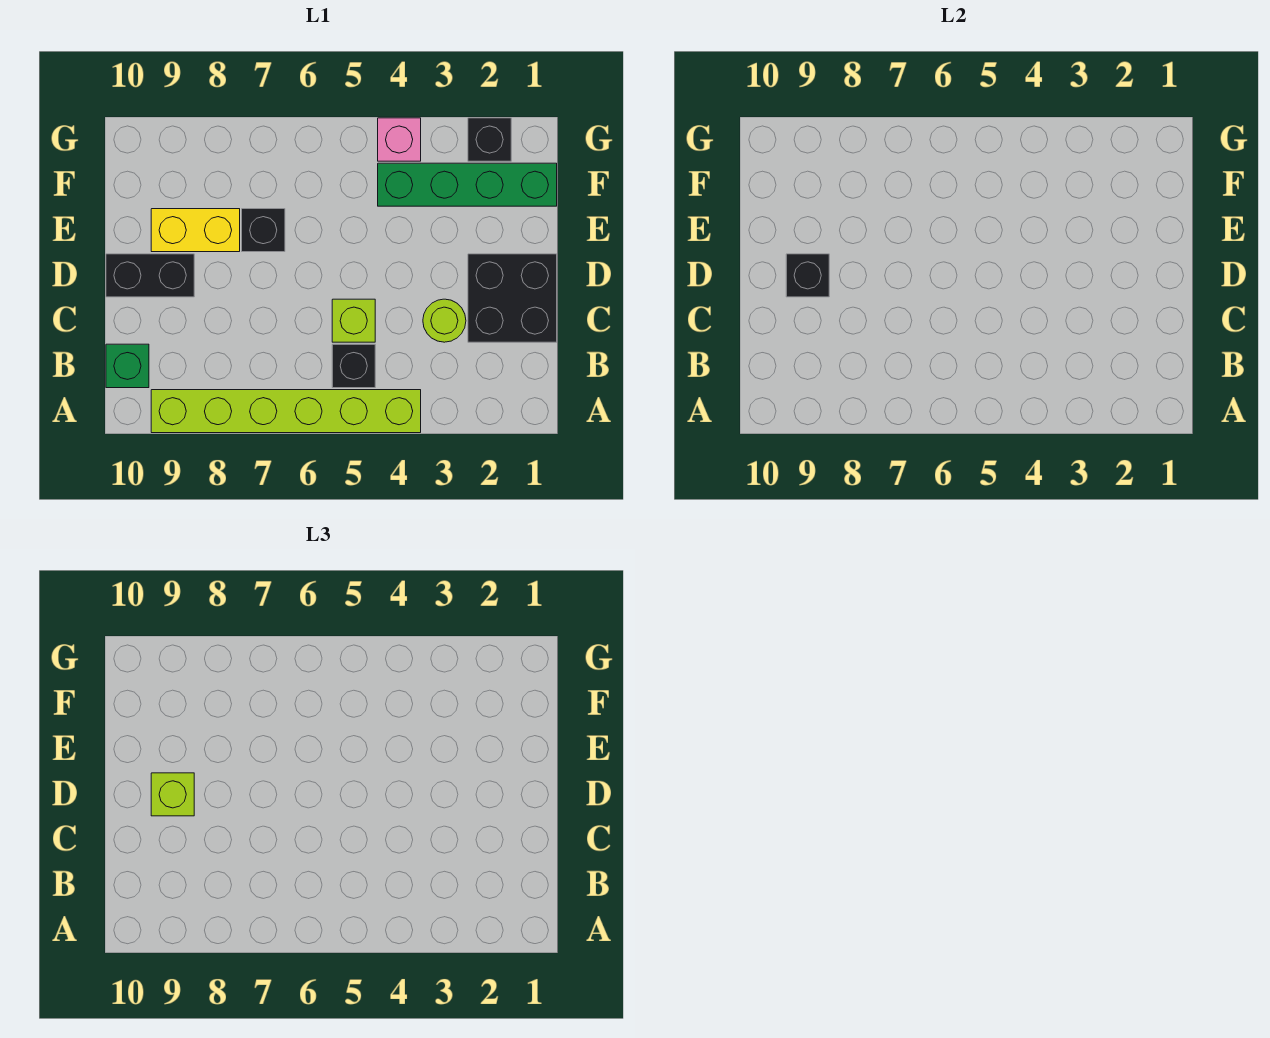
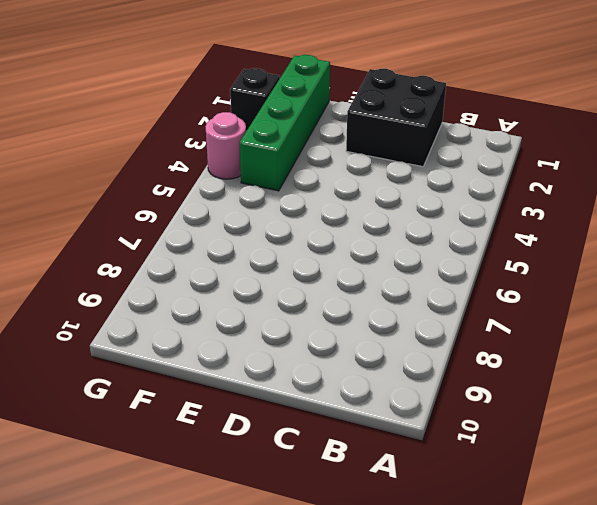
pink 1x1 round brick [206,112,246,179] -> pink 1x1 brick [378,118,421,161]
none -> lime 1x6 brick [151,390,421,433]
none -> black 1x1 brick [332,344,375,388]
none -> green 1x1 brick [106,344,149,388]

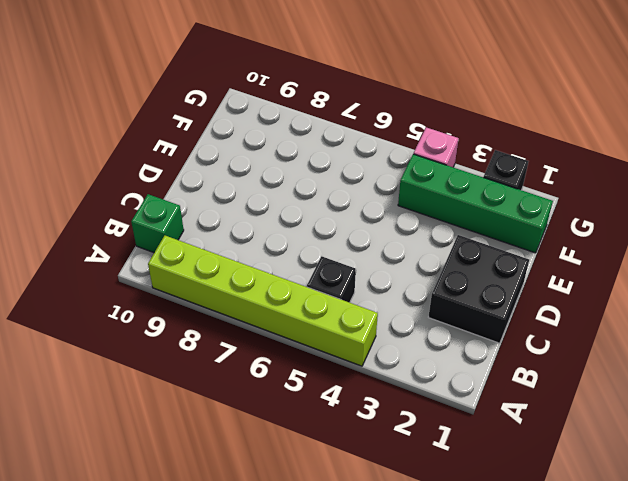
none -> lime 1x1 round brick [423,299,466,342]
none -> lime 1x1 brick [332,299,375,342]
none -> black 1x2 brick [106,254,194,297]

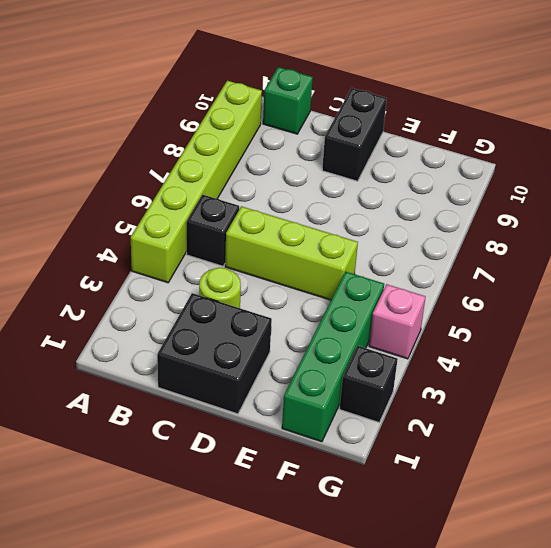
lime 1x3 brick [225,206,358,300] -> lime 1x1 brick [332,299,375,342]
none -> black 1x1 brick [242,209,285,252]
none -> yellow 1x2 brick [151,209,240,252]
none -> black 1x1 brick [786,254,829,297]

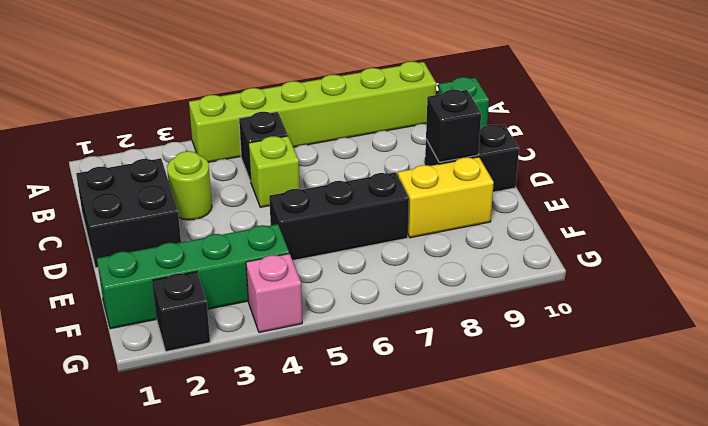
black 1x3 brick [269,172,409,261] -> black 1x1 brick [242,209,285,252]
none -> lime 1x1 brick [151,773,194,816]

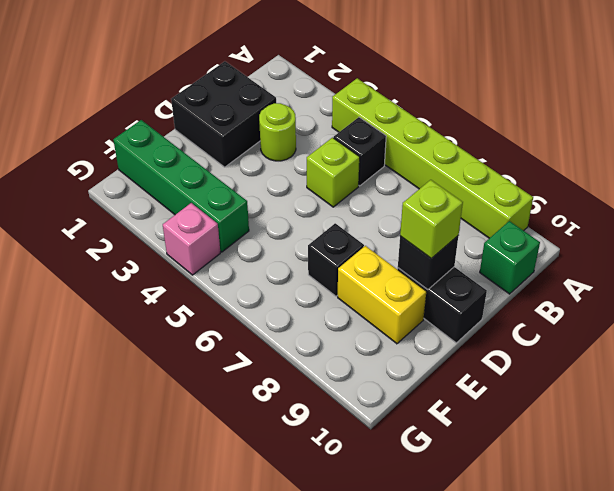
none -> black 1x1 brick [468,118,511,161]

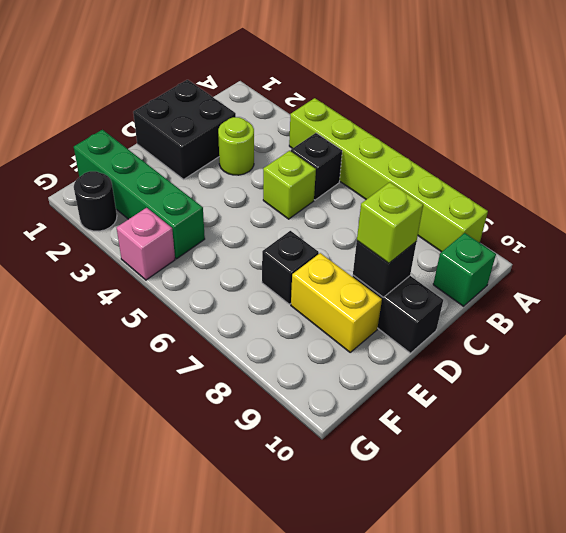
black 1x1 round brick [74,171,117,231] -> black 1x1 brick [468,118,511,161]

